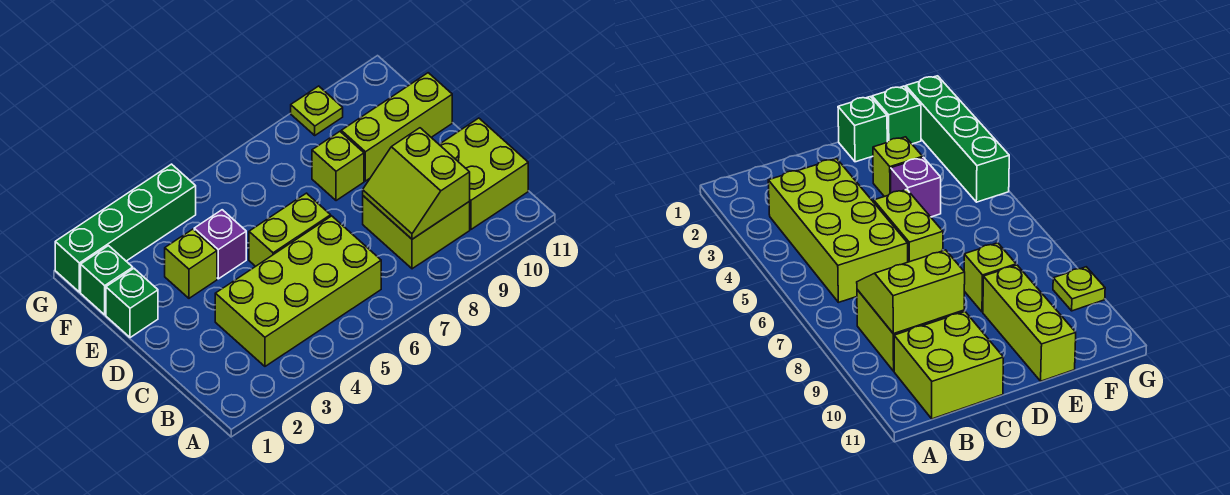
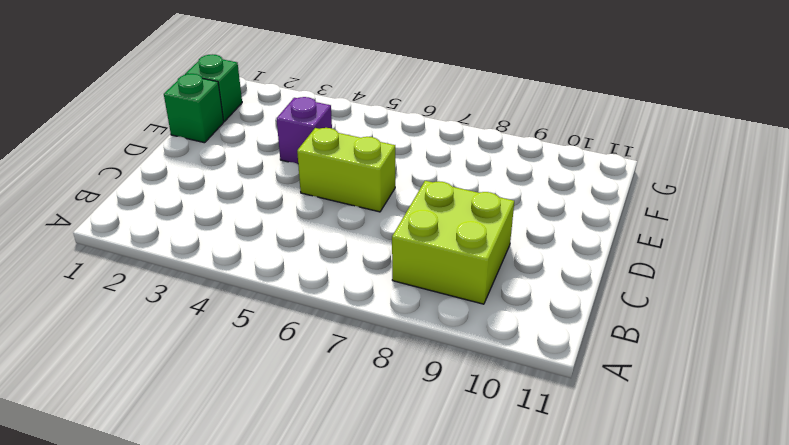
none -> lime 2x4 brick [215,216,381,366]
none -> lime 2x2 brick [439,118,528,229]
none -> lime 1x1 brick [165,229,217,298]

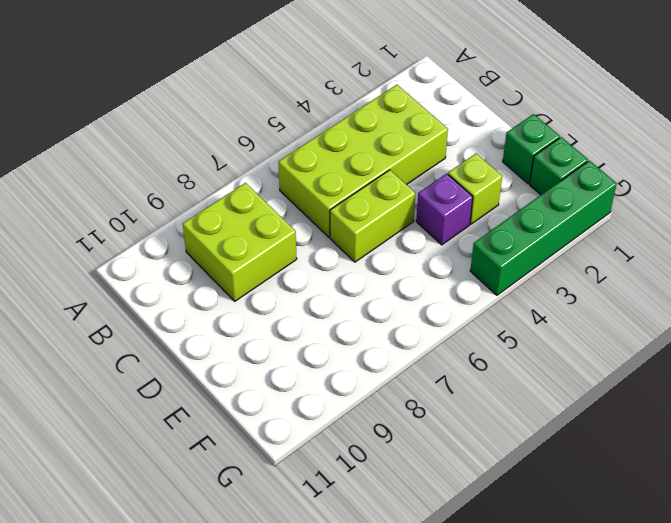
none -> lime 2x2 brick [439,118,528,229]
none -> lime 1x1 brick [312,132,364,201]
none -> lime 1x3 brick [341,73,452,181]

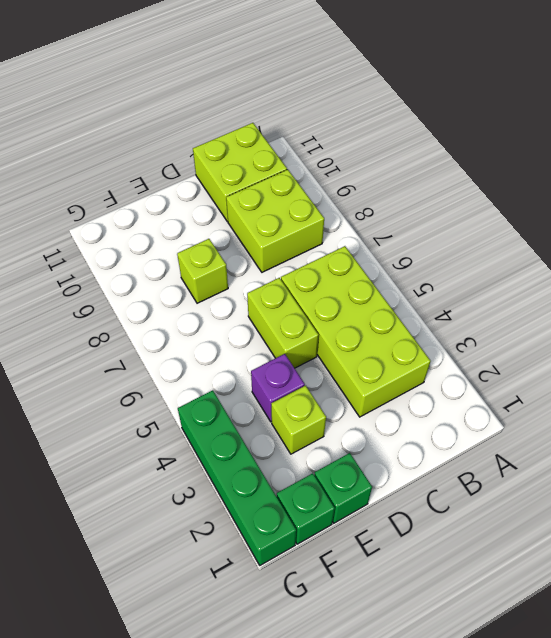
none -> lime 1x3 brick [341,73,452,181]
none -> lime 1x1 plate [291,86,343,135]
none -> lime 2x2 slope [363,128,470,239]

